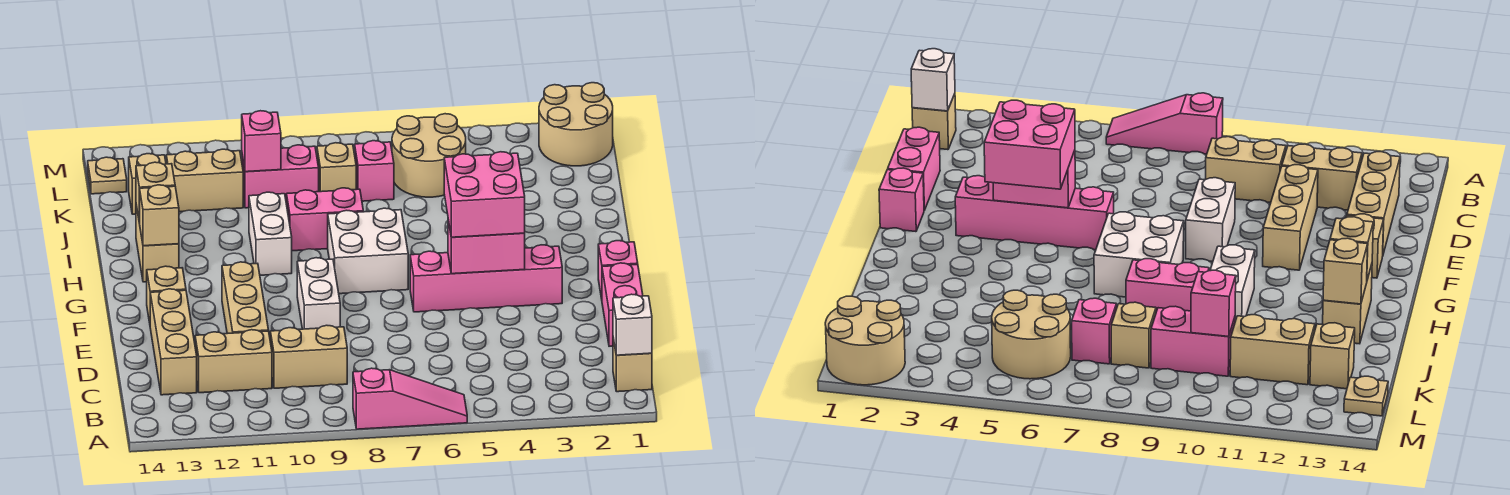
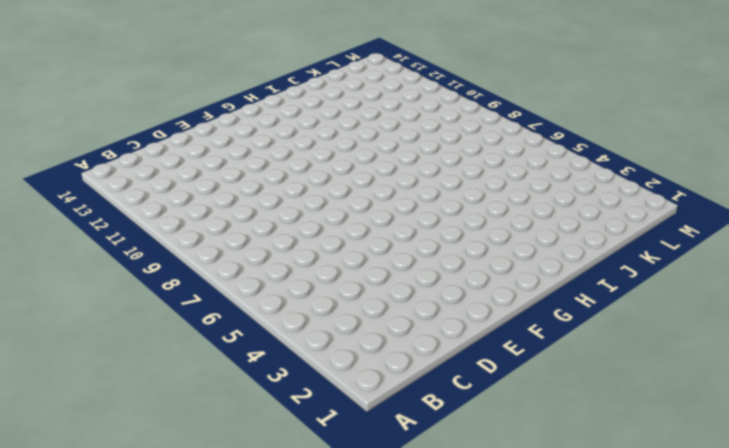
none -> pink 1x3 slope [353,368,467,429]
none -> tan 1x1 brick [613,338,652,392]
none -> tan 1x2 brick [270,325,347,388]

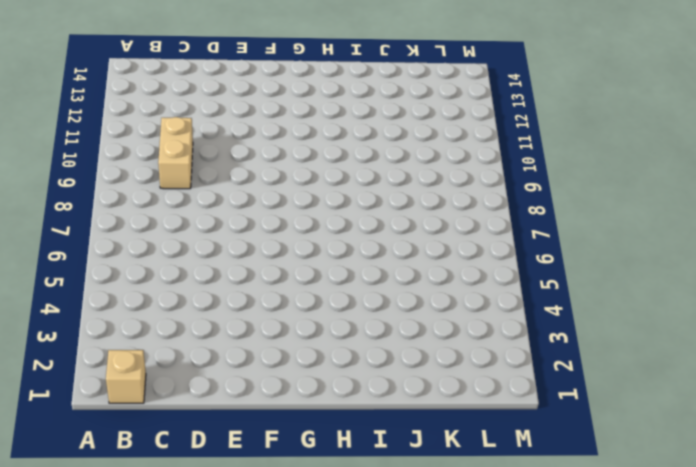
none -> pink 1x3 slope [353,368,467,429]
none -> tan 1x2 brick [195,330,272,393]
none -> tan 1x3 brick [150,289,197,395]

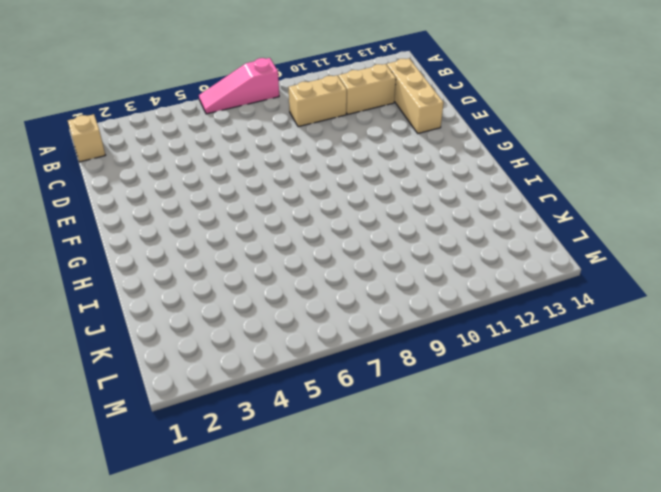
none -> pink 1x2 brick [602,263,643,346]
none -> tan 1x3 brick [222,262,269,334]
none -> white 1x2 brick [297,258,340,329]

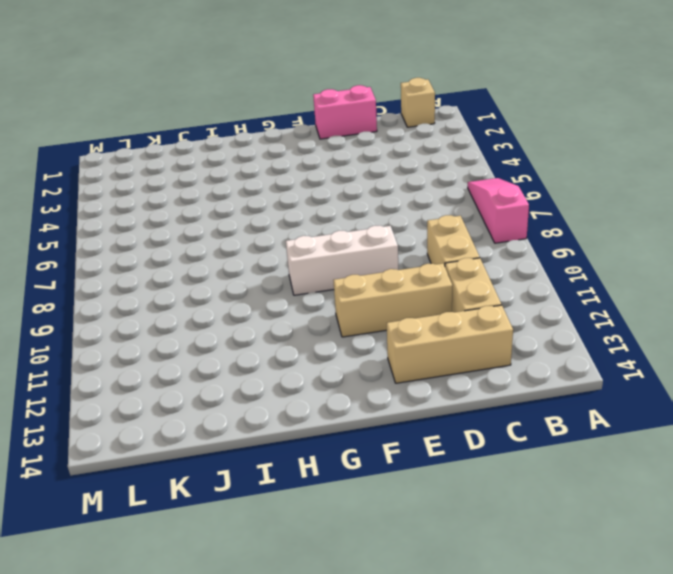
white 1x3 brick [286,226,398,295] -> white 1x2 brick [297,258,340,329]
none -> pink 1x1 brick [598,241,638,299]
none -> pink 1x4 brick [410,245,562,312]
none -> tan 1x1 brick [147,266,186,323]

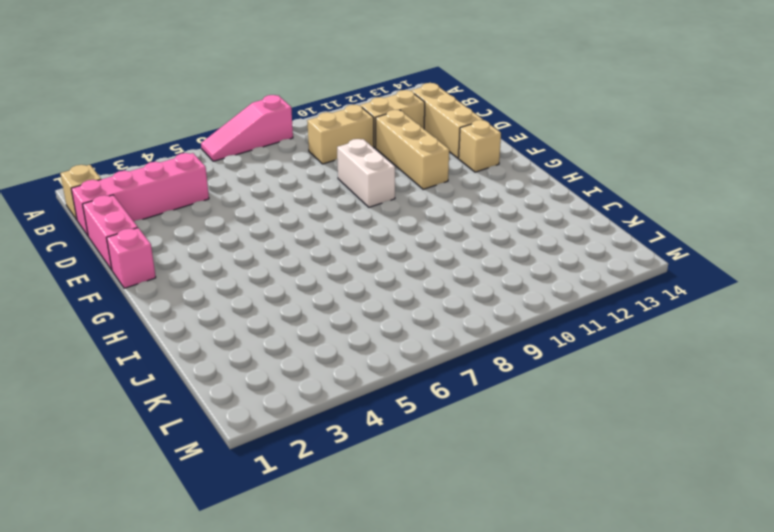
pink 1x4 brick [71,153,209,236] -> pink 1x4 brick moved to [410,245,562,312]
none -> white 2x2 brick [328,208,408,294]
none -> white 1x2 brick [249,192,292,275]
none -> tan 1x2 brick [136,205,179,282]

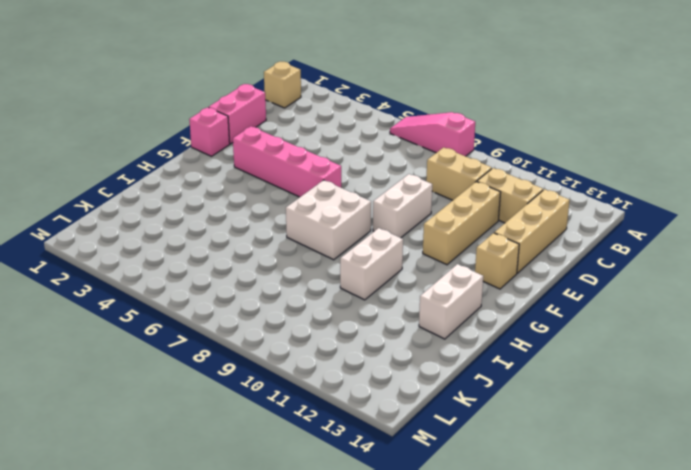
white 1x2 brick [419,264,483,339] -> tan 1x2 brick [136,205,179,282]
none -> pink 1x2 brick [287,188,363,251]
none -> tan 2x2 round brick [392,114,466,197]
none -> pink 1x1 brick [355,141,394,201]

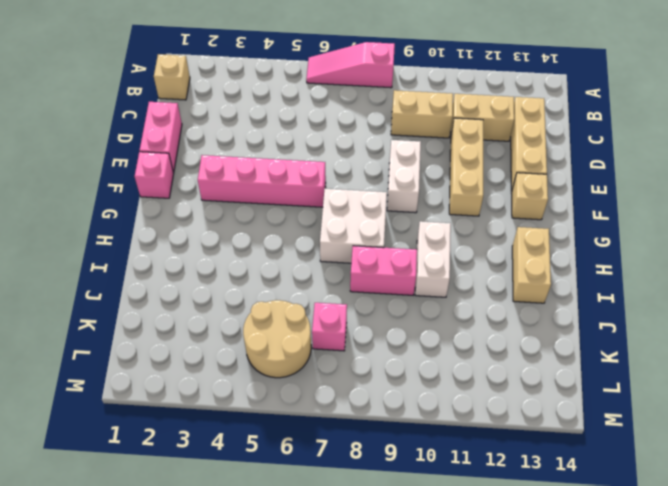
none -> tan 1x1 brick [317,143,356,192]
none -> pink 1x2 brick [242,145,319,208]
none -> tan 1x2 brick [166,149,243,212]

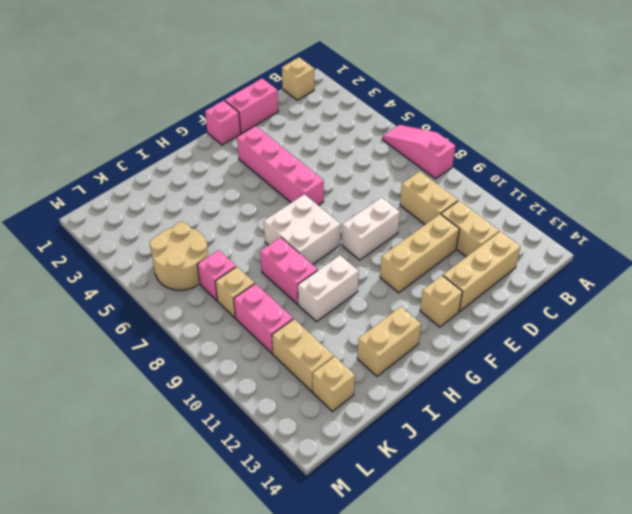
none -> tan 2x2 round brick [539,83,613,166]
none -> tan 1x1 plate [88,157,127,194]
none -> white 1x1 brick [613,294,652,355]

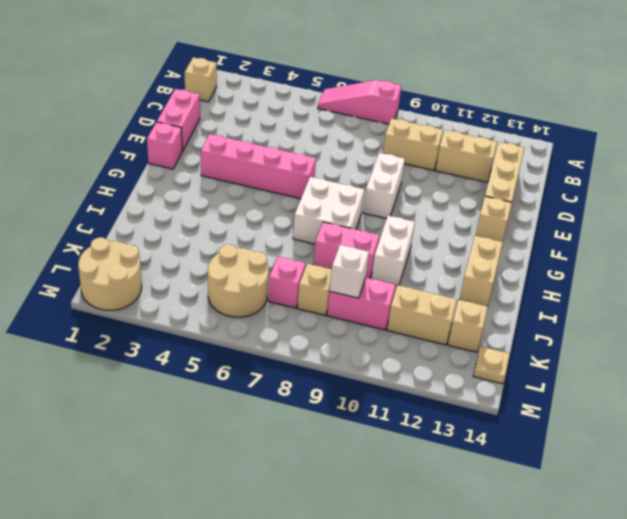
white 1x1 brick [330,245,369,298] -> white 1x1 brick moved to [613,294,652,355]
none -> tan 1x3 brick [222,262,269,334]
none -> pink 1x2 brick [448,220,525,274]
none -> tan 1x1 brick [139,185,179,246]

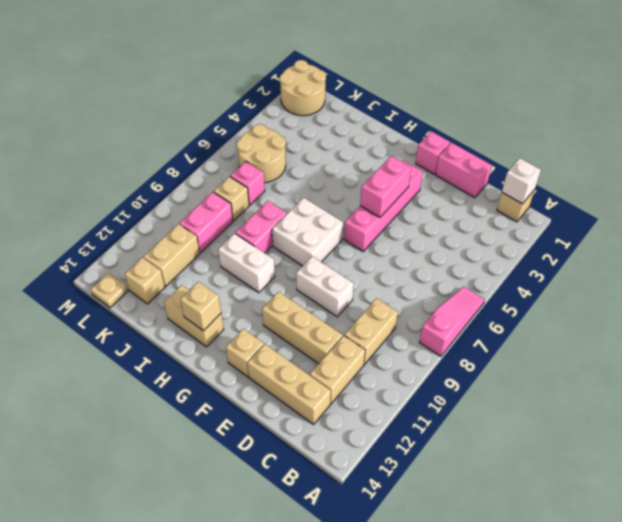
none -> tan 1x1 brick [136,162,175,223]
none -> pink 1x1 brick [242,111,281,172]
none -> pink 2x2 brick [444,152,525,237]

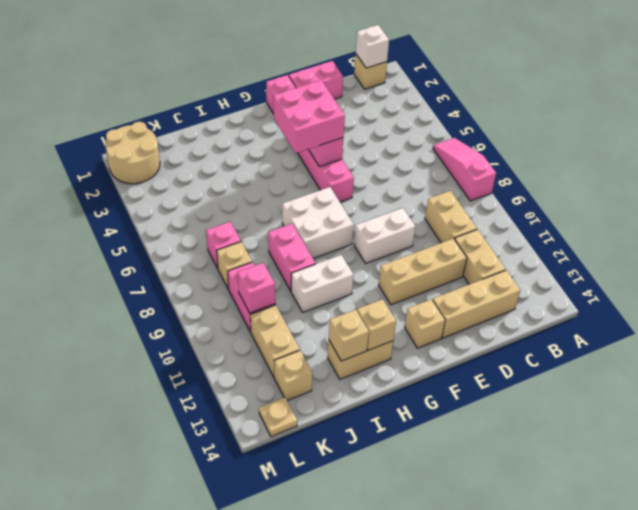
none -> tan 2x2 round brick [392,114,466,197]

